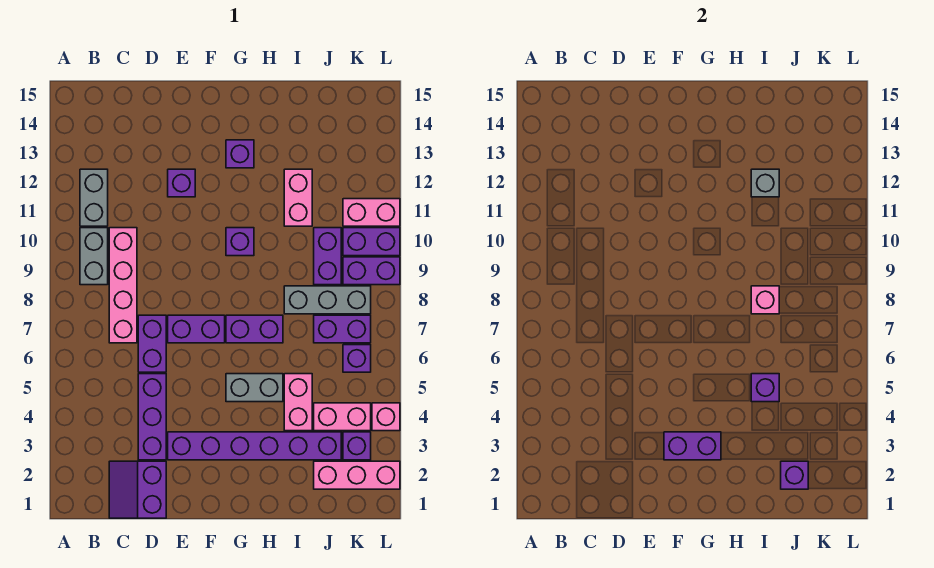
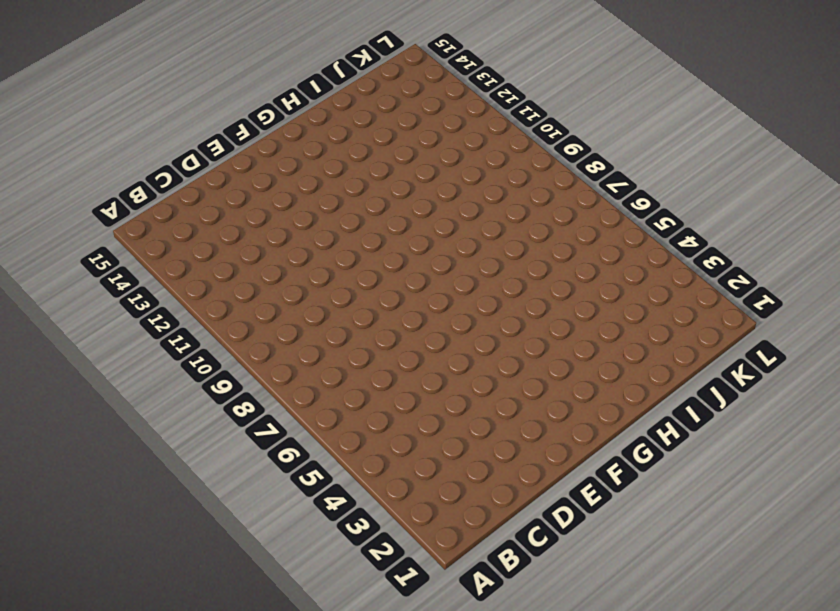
none -> grey 1x2 brick [80,228,108,285]
none -> grey 1x2 brick [80,169,108,226]
none -> purple 2x2 slope [109,461,166,518]
none -> pink 1x4 brick [109,228,137,343]

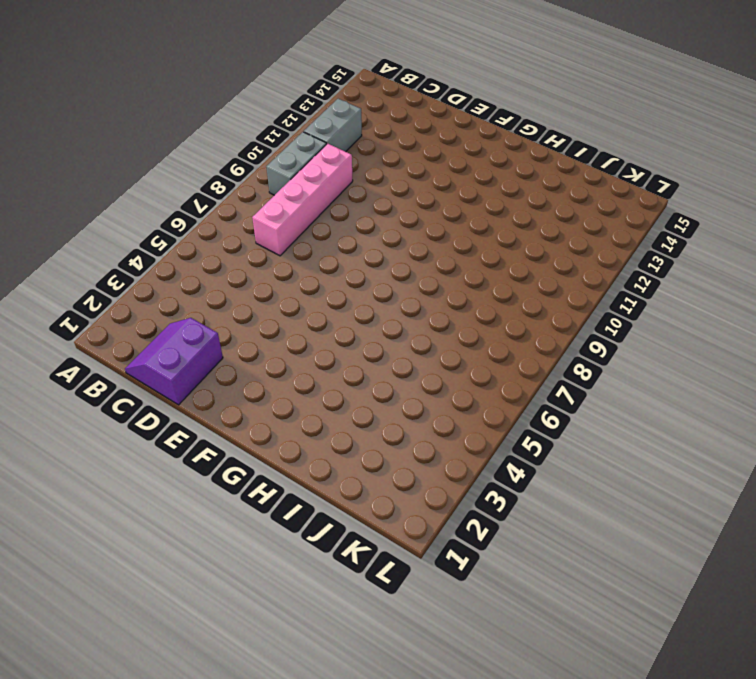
none -> purple 1x3 brick [138,374,166,460]
none -> purple 1x2 brick [138,315,166,372]
none -> purple 1x6 brick [168,432,341,460]
none -> purple 1x2 brick [168,315,225,343]

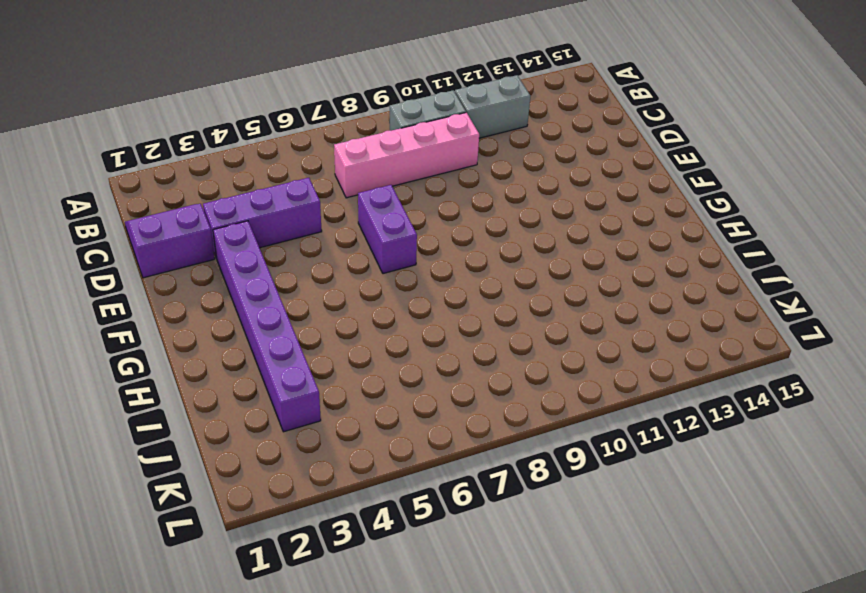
none -> purple 1x2 brick [138,315,166,372]
none -> purple 1x1 brick [168,169,195,197]
none -> grey 1x2 brick [226,374,283,402]
none -> purple 1x2 brick [226,315,283,343]

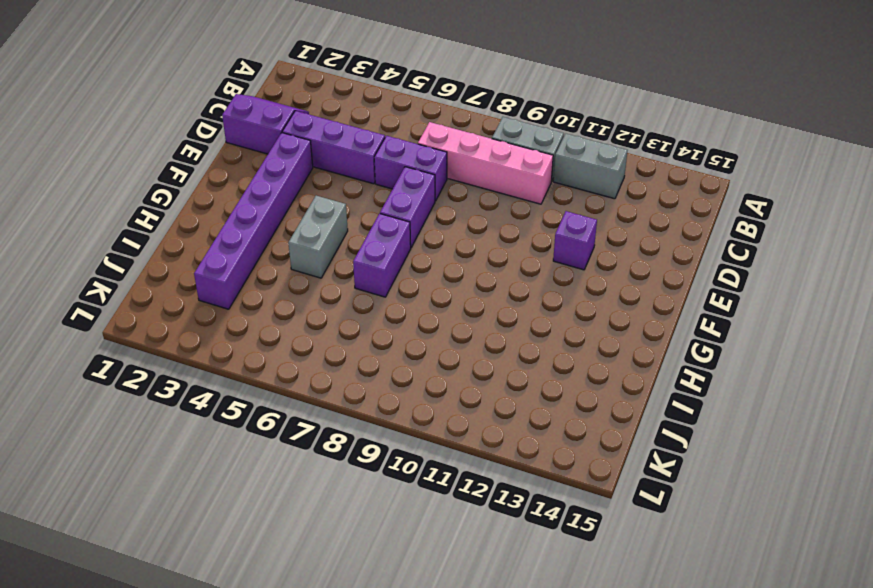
none -> purple 1x1 brick [226,228,254,256]
none -> purple 1x1 brick [226,140,254,168]
none -> pink 1x2 brick [284,374,312,431]
none -> grey 1x3 brick [284,286,371,314]

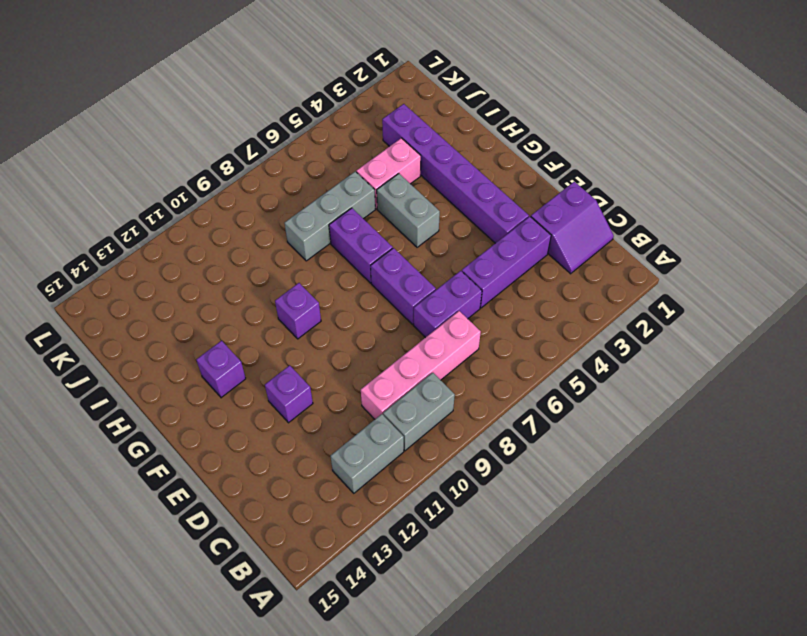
grey 1x3 brick [285,172,375,261] -> grey 1x3 brick turned to [284,286,371,314]
none -> pink 1x2 brick [284,169,312,226]
none -> pink 1x3 brick [314,461,400,489]
none -> pink 1x2 brick [314,403,371,431]
none -> purple 1x2 brick [314,315,371,343]

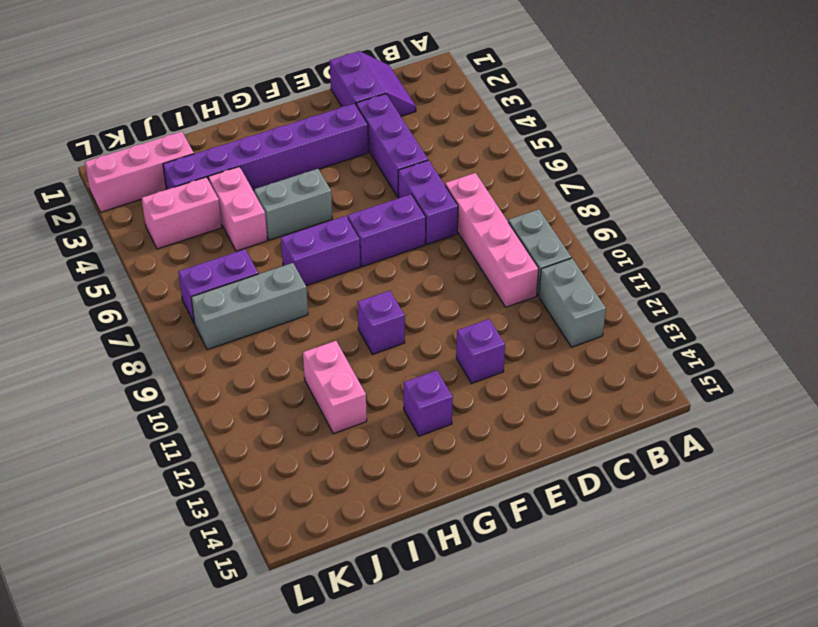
none -> purple 1x2 brick [314,228,341,285]
none -> purple 1x1 brick [343,432,371,460]
none -> purple 1x1 brick [343,345,371,372]
none -> purple 1x2 brick [343,257,400,285]

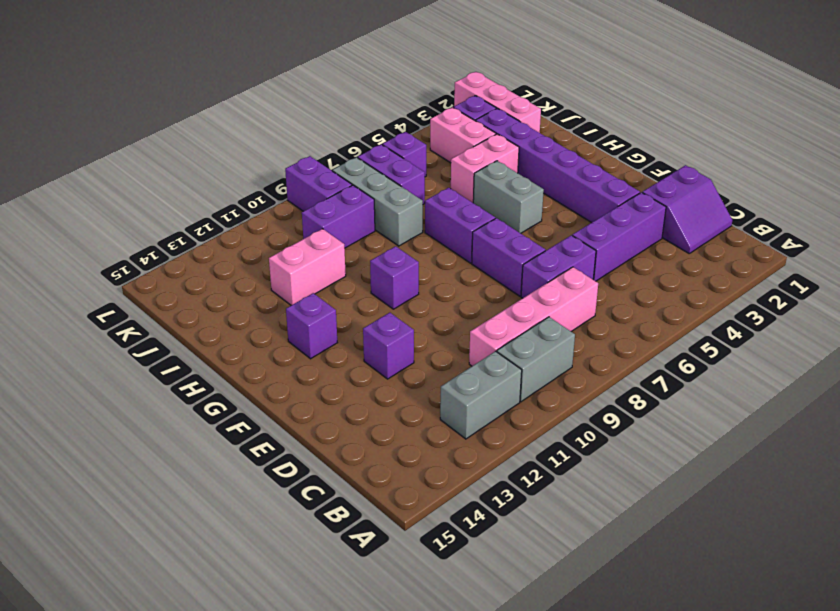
none -> purple 1x2 brick [343,228,400,256]
none -> pink 1x2 brick [343,199,400,226]
none -> pink 1x1 brick [372,403,400,431]
none -> purple 1x2 brick [664,432,721,460]

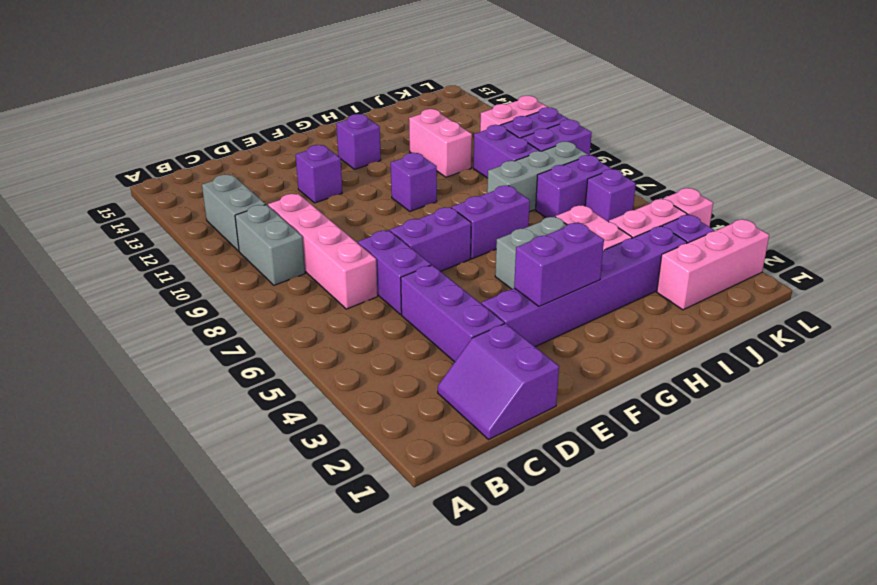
none -> purple 1x1 brick [751,374,779,402]
none -> pink 1x1 brick [751,286,779,314]
none -> grey 1x1 brick [751,169,779,197]
none -> purple 1x1 brick [781,461,808,489]

